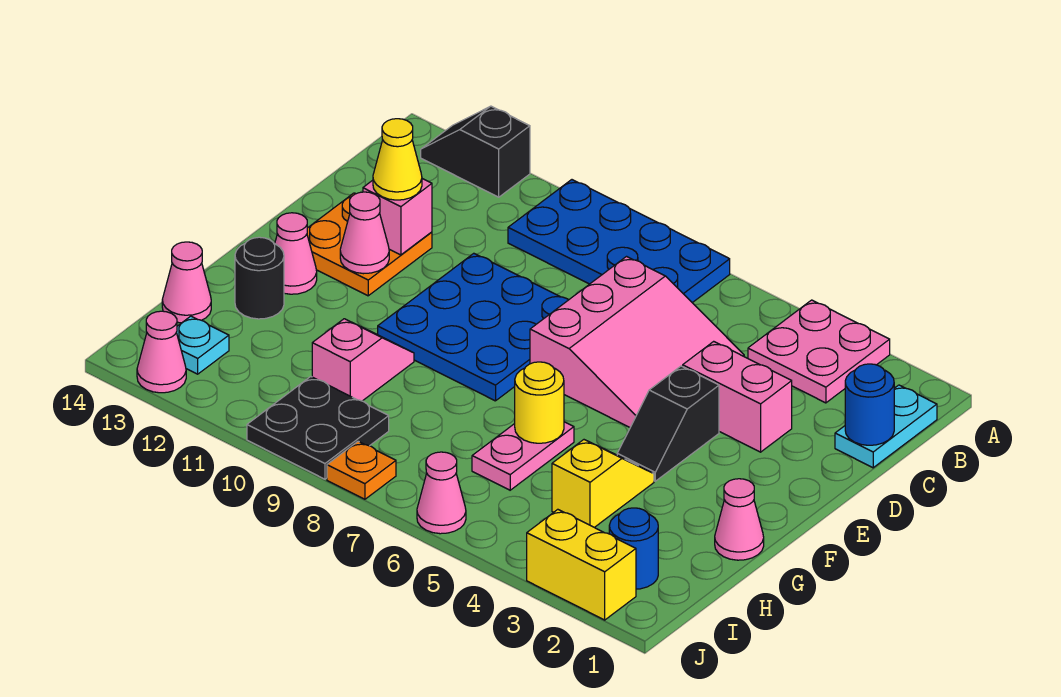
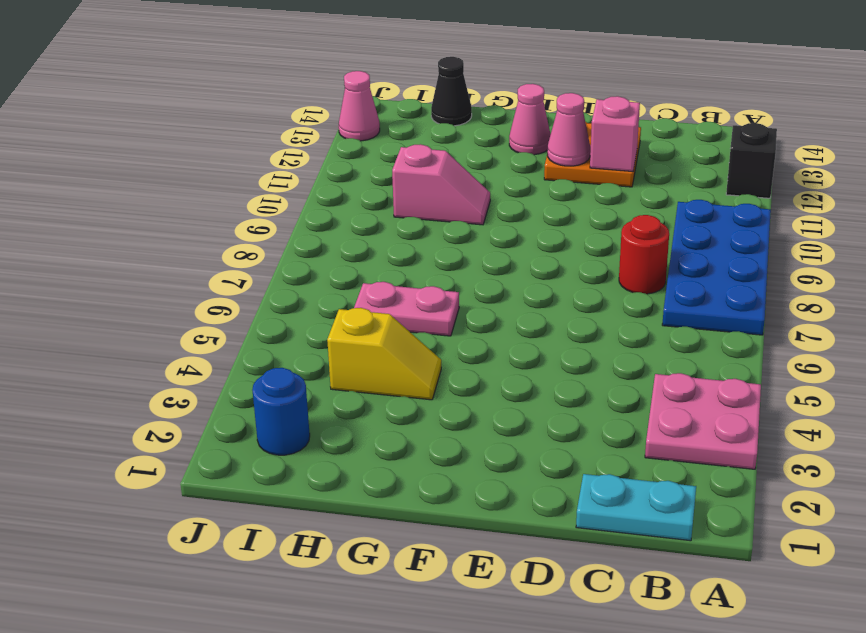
red 1x1 round brick [619,215,669,294] -> none
black 1x1 cone [431,57,472,126] -> pink 1x1 cone [162,242,211,323]
none -> pink 3x3 slope [530,257,744,427]
none -> pink 1x2 brick [683,341,792,452]
none -> blue 3x3 plate [378,253,568,401]

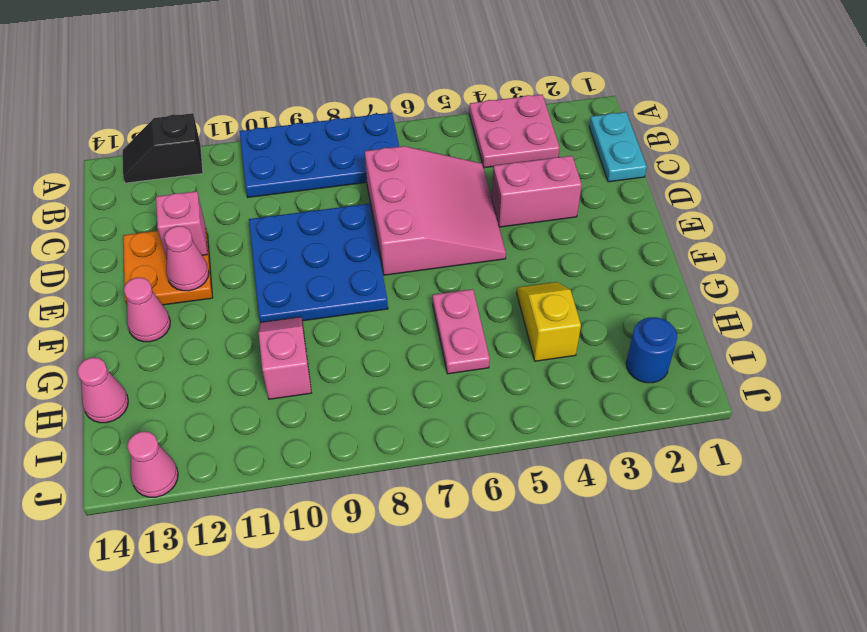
none -> black 1x2 slope [617,366,719,481]
none -> pink 1x1 cone [715,479,764,560]
none -> black 1x1 round brick [235,237,284,319]

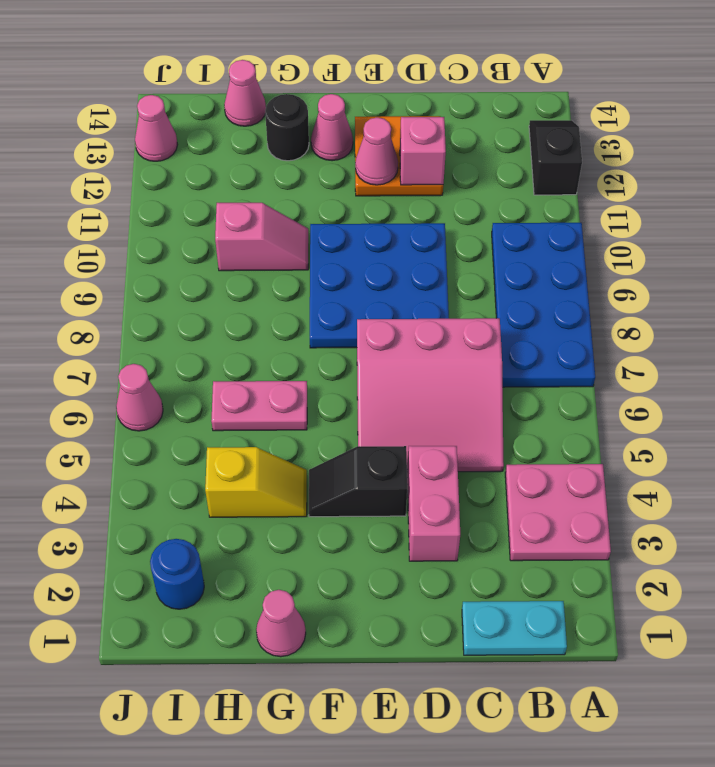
none -> black 2x2 plate [247,377,389,479]
none -> cyan 1x1 plate [176,316,229,374]
none -> yellow 1x2 brick [527,509,636,620]

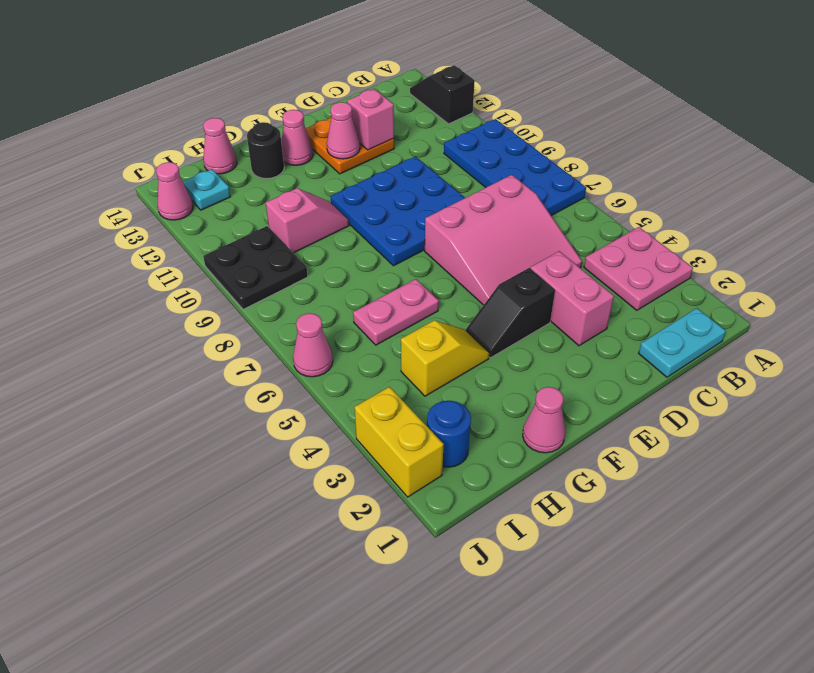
none -> orange 1x1 plate [327,441,396,499]
none -> blue 1x1 round brick [845,364,894,445]
none -> yellow 1x1 round brick [515,362,564,443]

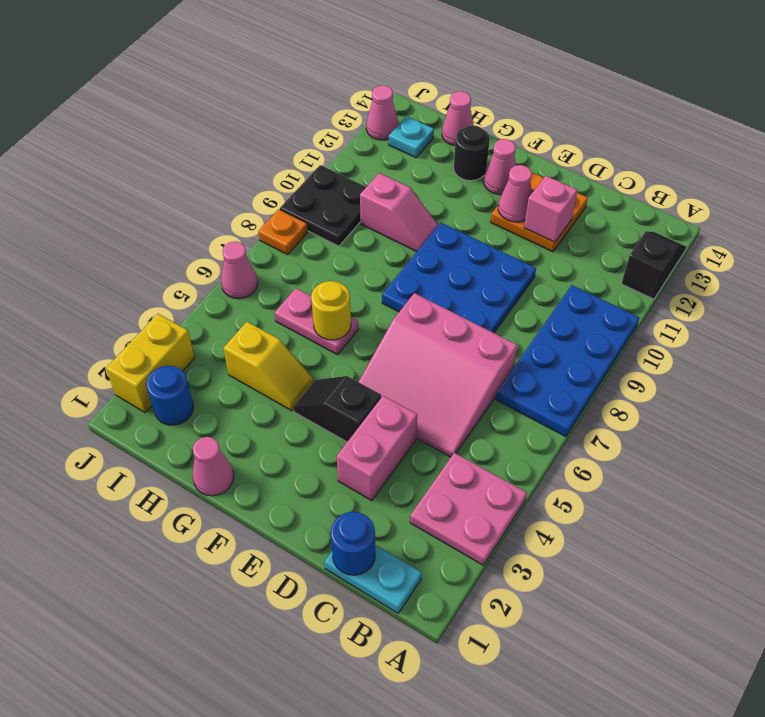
none -> yellow 1x1 cone [373,119,422,200]

